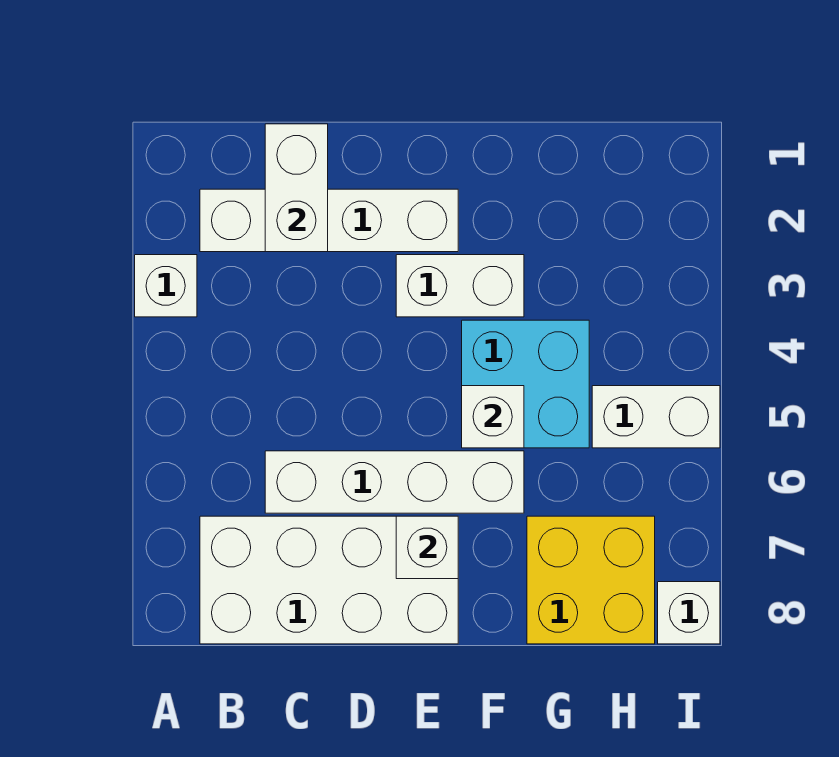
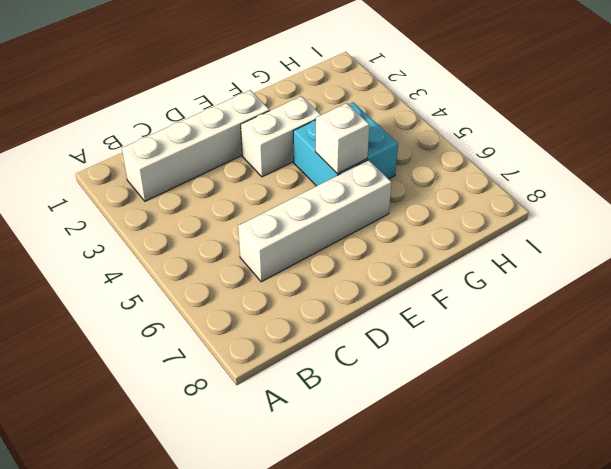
none -> white 1x1 brick [135,255,197,317]
none -> white 2x4 brick [200,516,458,644]
none -> yellow 2x2 brick [527,516,655,644]

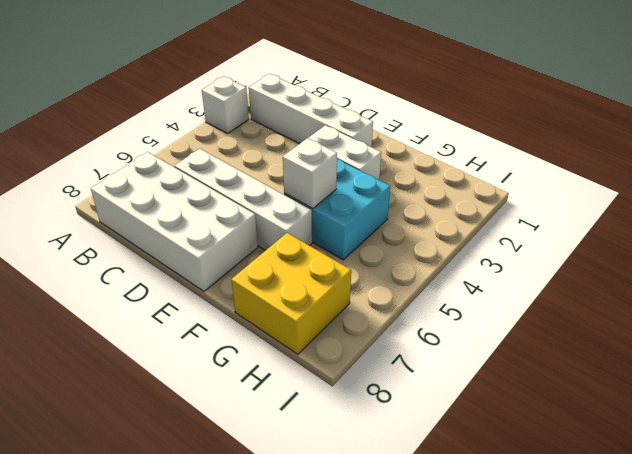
none -> white 1x2 brick [592,386,720,448]
none -> white 1x1 brick [658,582,720,644]
none -> white 1x2 brick [265,124,328,252]

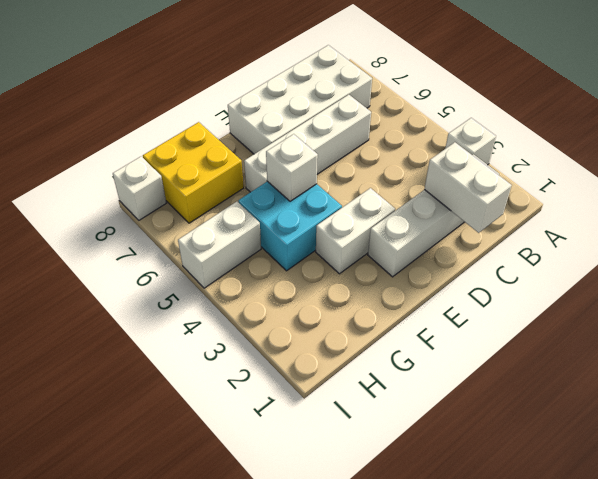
none -> white 1x1 brick [396,516,458,579]

